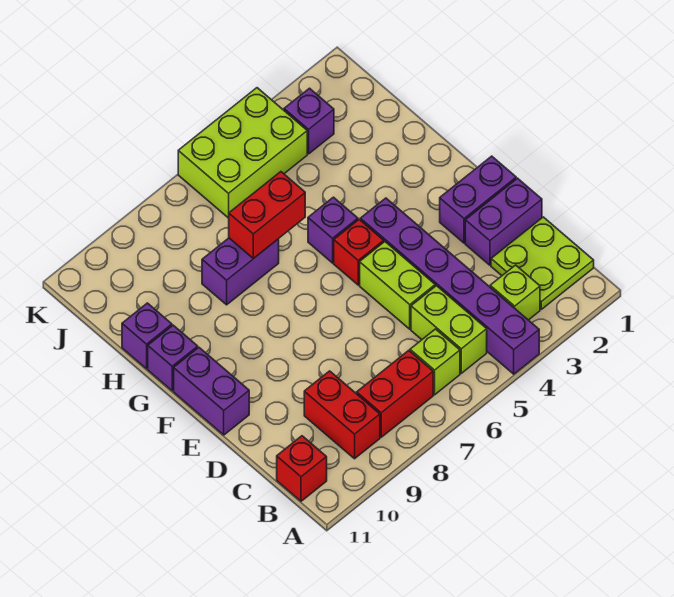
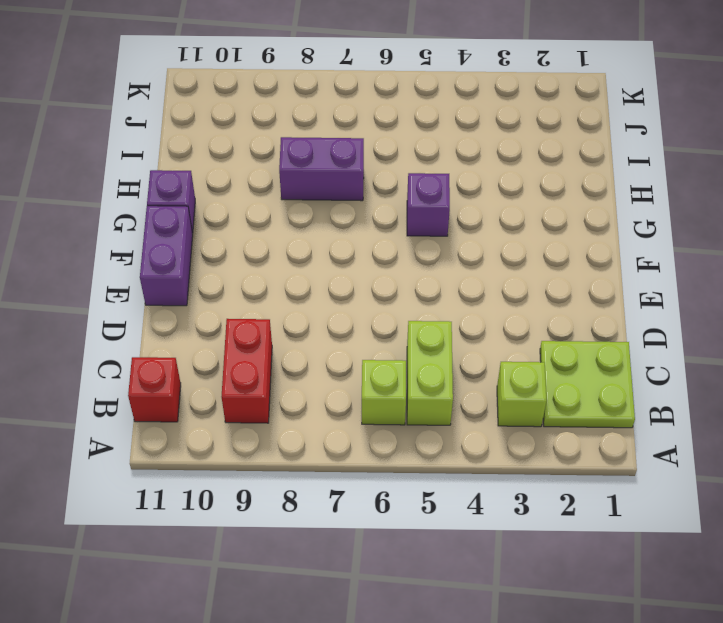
none -> purple 1x6 brick [360,198,539,374]
none -> red 1x2 brick [357,350,433,437]
none -> purple 1x2 brick [465,178,542,265]

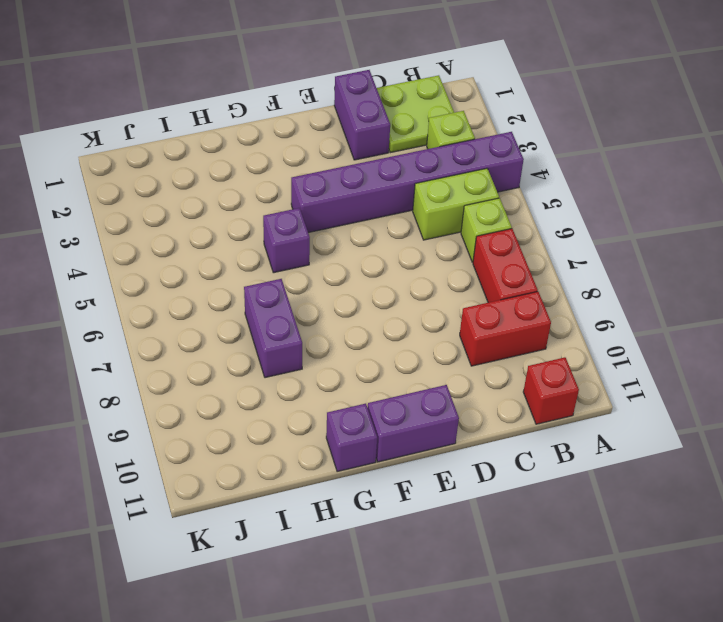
none -> lime 1x2 brick [360,242,435,329]
none -> purple 1x2 brick [440,156,516,243]
none -> red 1x1 brick [334,220,384,285]

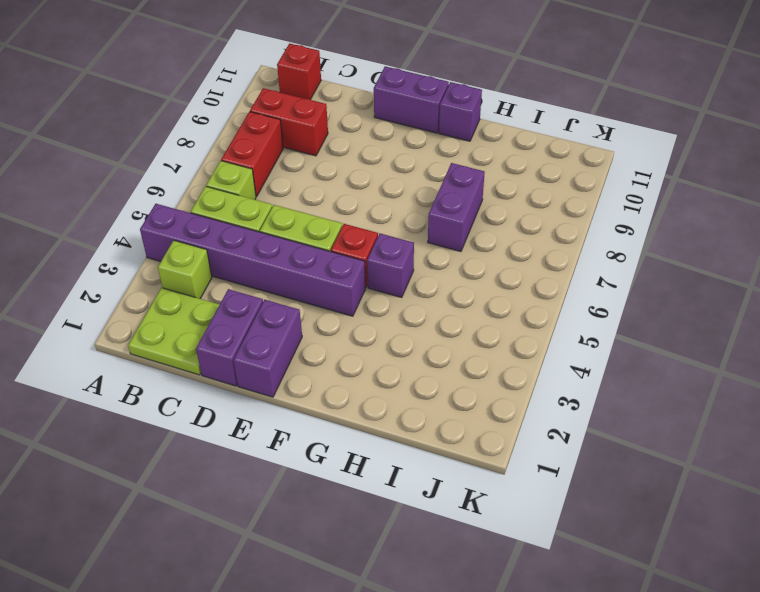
none -> purple 1x1 brick [122,303,172,369]
none -> purple 1x1 brick [284,88,334,154]
none -> lime 2x3 brick [178,88,307,218]

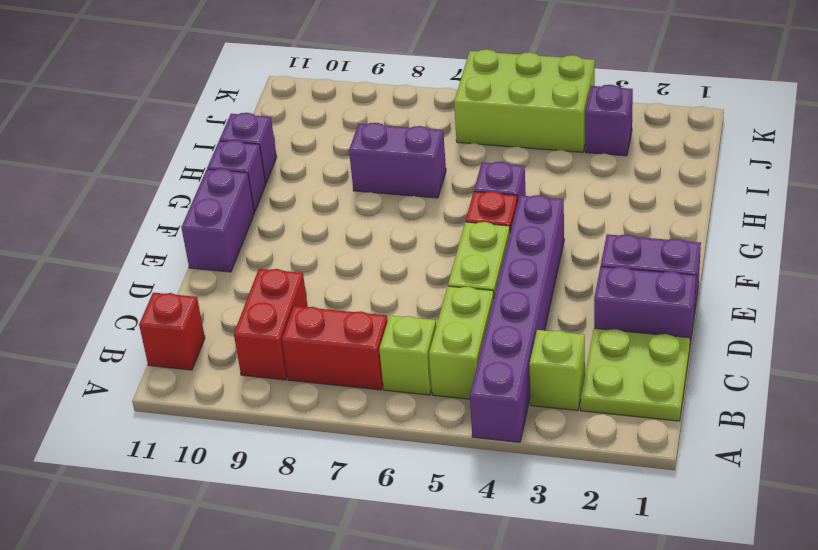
none -> red 1x2 brick [229,172,305,259]

